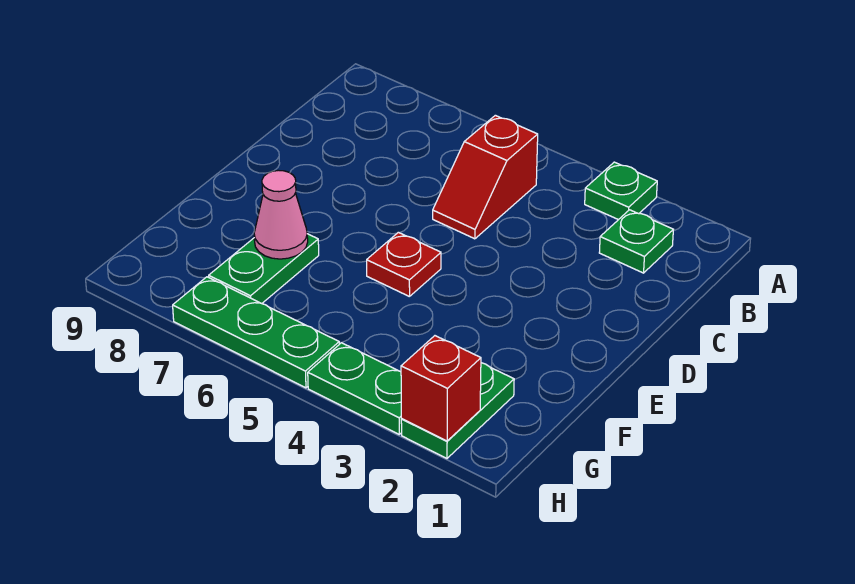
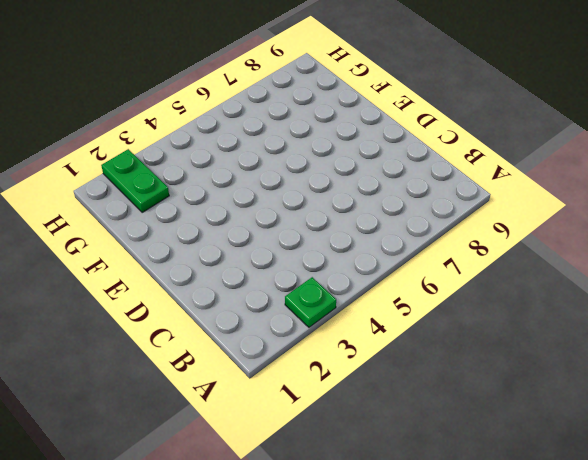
none -> green 1x1 plate [599,210,673,273]
none -> red 1x2 slope [433,115,538,239]

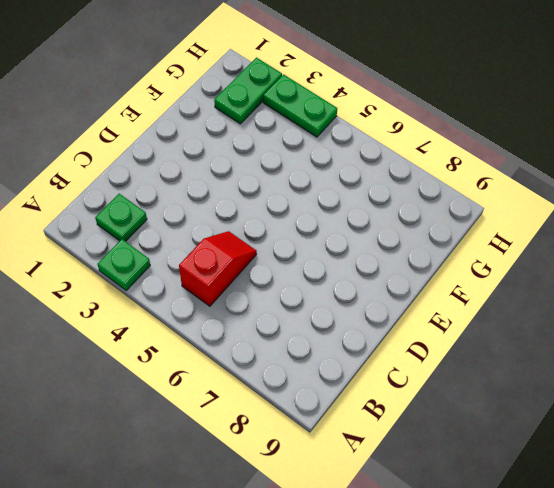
none -> red 1x1 plate [367,232,441,297]
none -> green 1x2 plate [209,234,319,304]

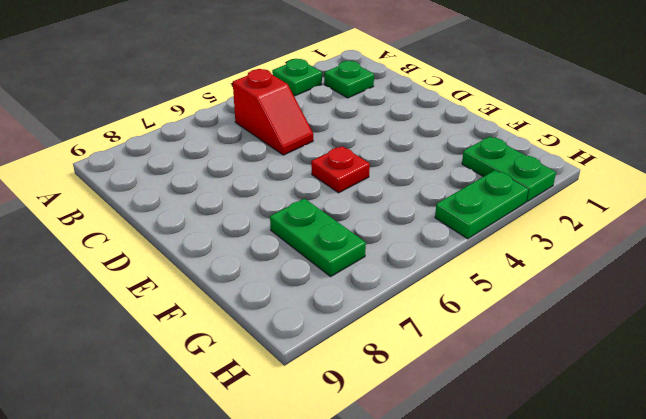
none -> green 1x3 plate [173,277,339,388]
none -> pink 1x1 cone [254,170,308,259]

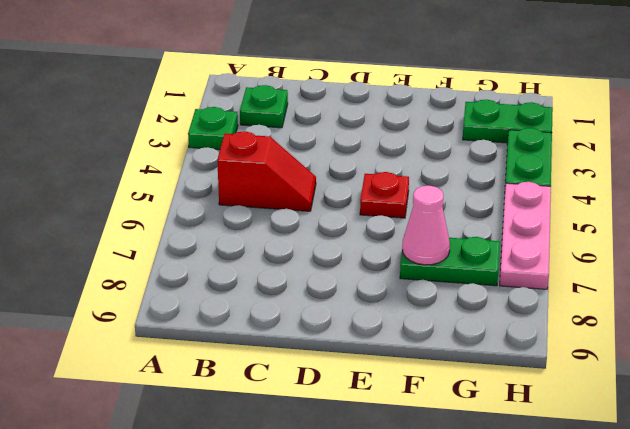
pink 1x3 plate [500,182,551,289] -> green 1x3 plate [173,277,339,388]
none -> red 1x1 brick [401,336,481,441]

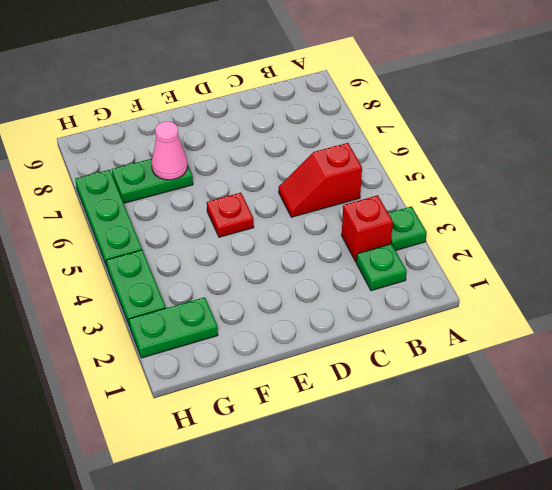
red 1x1 brick [342,195,393,262] -> red 1x1 brick moved to [401,336,481,441]

